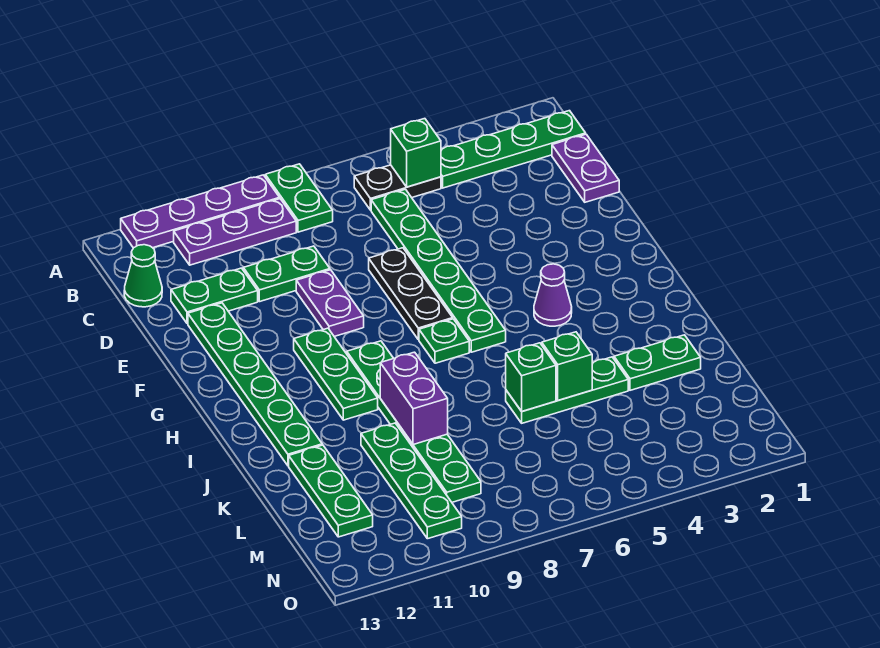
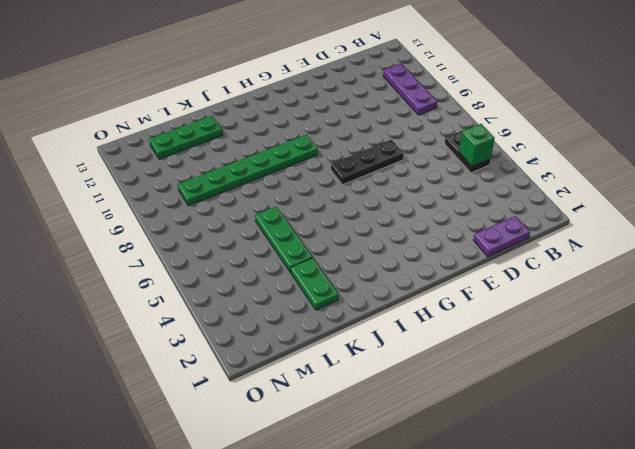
none -> green 1x2 plate [265,164,333,232]
none -> purple 1x4 plate [121,175,280,248]
none -> green 1x4 plate [441,111,586,188]

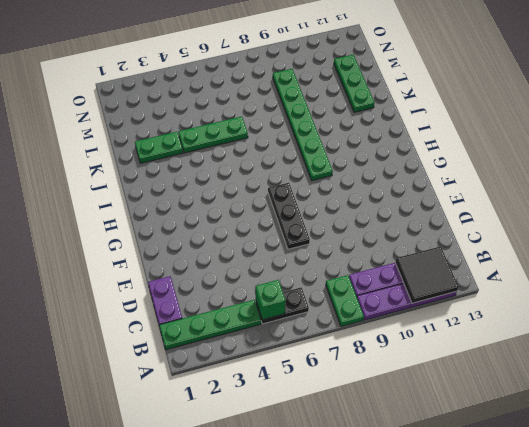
black 2x2 tile [395,246,459,303] -> none
none -> green 1x6 plate [371,189,506,352]
none -> green 1x1 cone [124,245,162,307]
none -> green 1x2 plate [243,246,330,302]

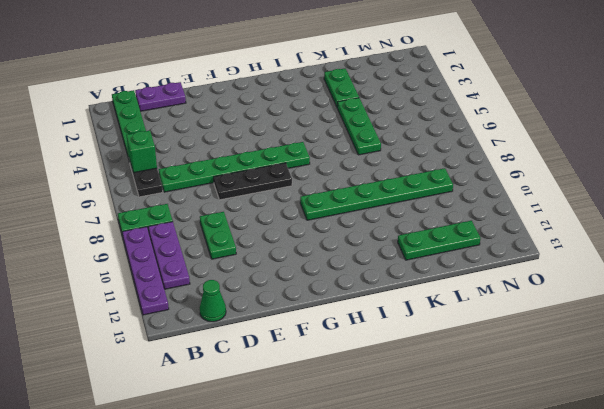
none -> green 1x2 plate [171,268,258,324]
none -> purple 1x2 plate [296,270,364,337]
none -> green 1x6 plate [188,303,322,466]

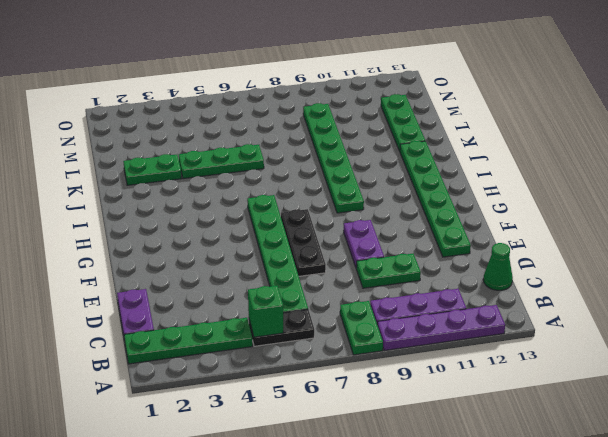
none -> green 1x2 plate [171,268,258,324]
none -> green 1x3 plate [294,328,378,420]
none -> purple 1x1 cone [534,264,572,326]

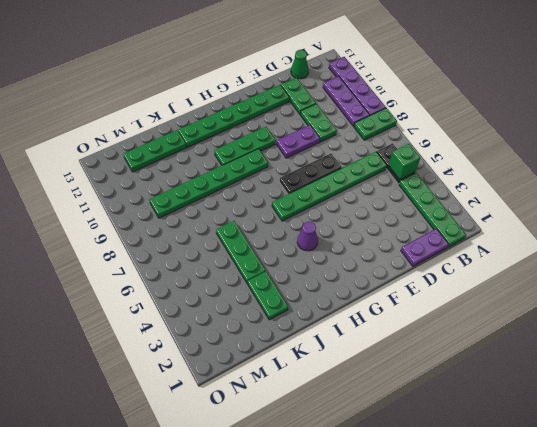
none -> green 1x1 plate [419,319,469,363]
none -> green 1x4 plate [361,423,462,539]
none -> purple 1x2 brick [380,352,448,445]

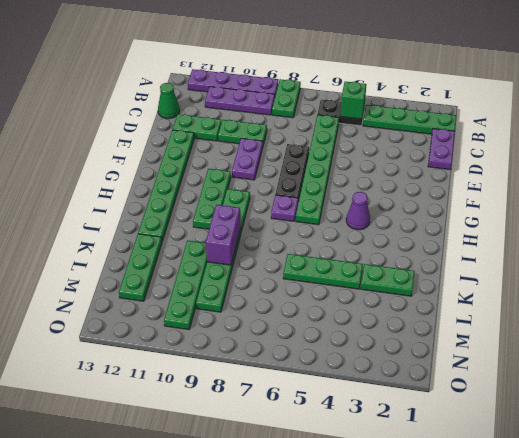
purple 1x1 plate [271,195,298,221] -> green 1x1 plate [419,319,469,363]
none -> green 1x1 brick [542,332,592,400]
none -> green 1x1 brick [506,343,556,411]

